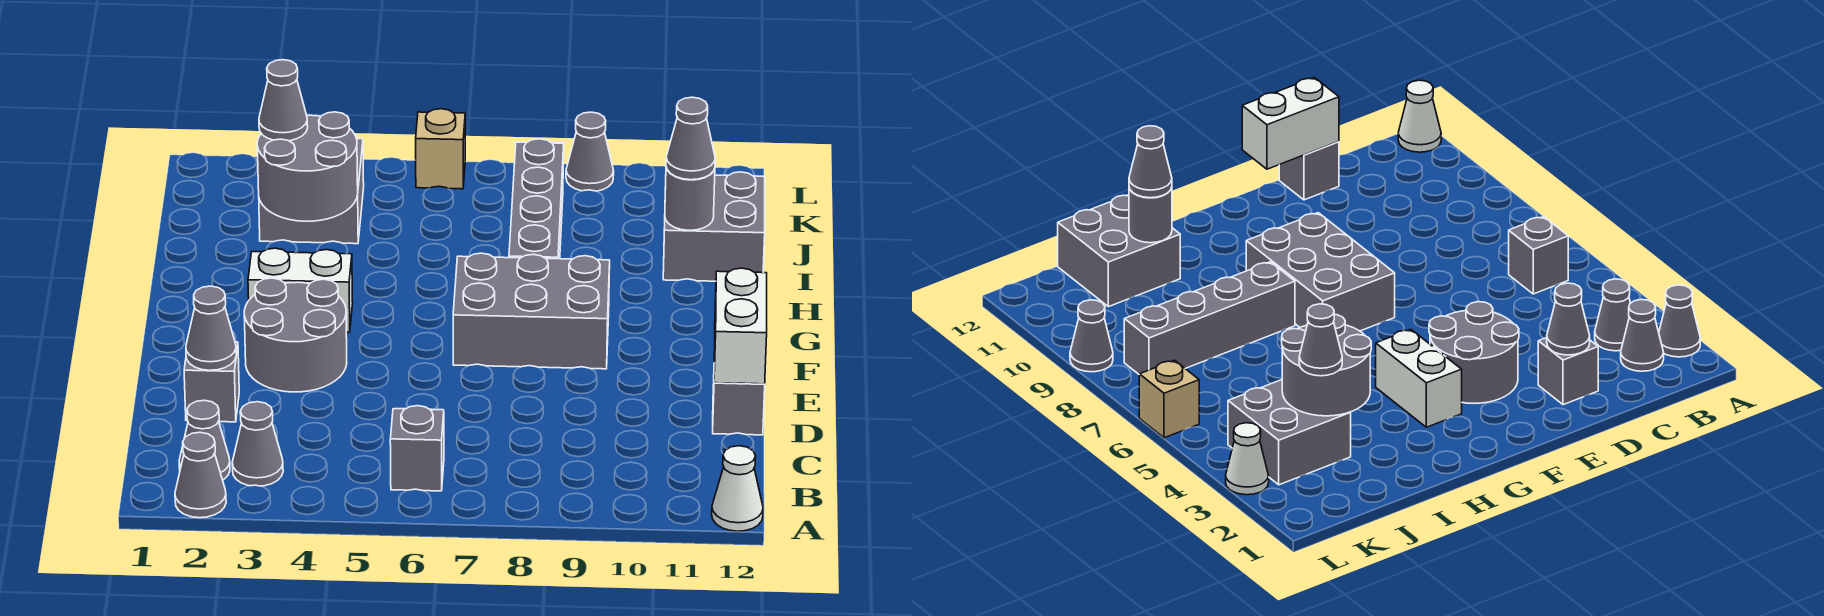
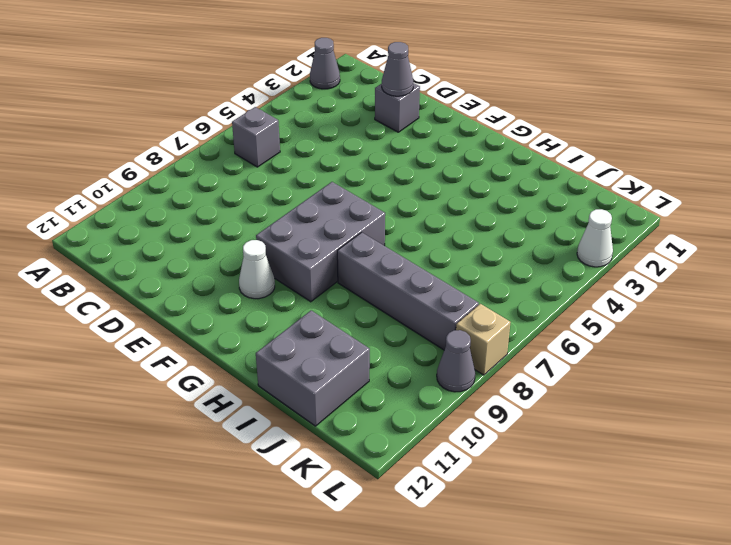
white 1x1 cone [239,240,275,299] -> white 1x1 cone moved to [712,446,763,531]
tan 1x1 brick [456,304,511,375] -> tan 1x1 brick moved to [416,109,465,189]
none -> grey 1x1 cone [179,400,230,480]
none -> grey 1x1 cone [232,402,283,486]
none -> grey 1x1 brick [713,383,765,435]

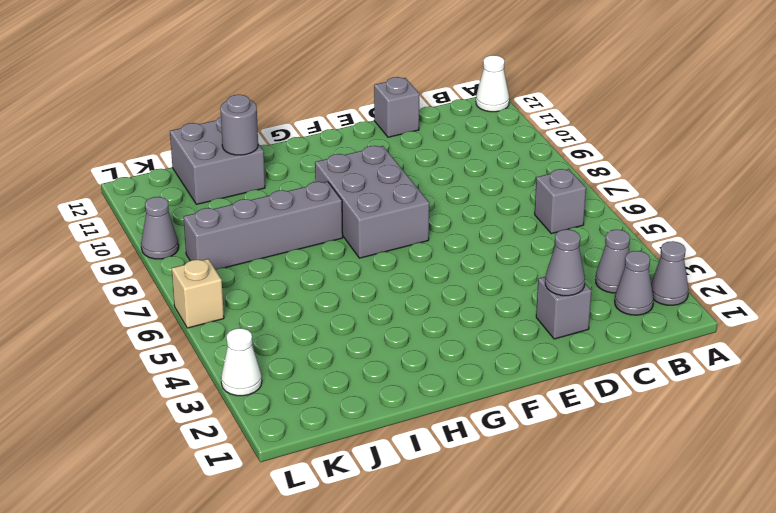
none -> grey 2x2 round brick [244,278,347,392]
none -> white 1x2 brick [248,248,353,332]
none -> grey 2x2 brick [259,139,364,244]

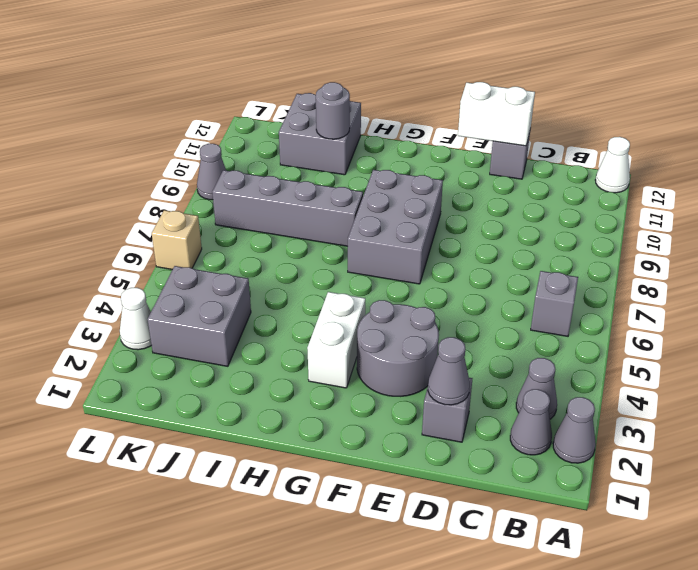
none -> grey 2x2 round brick [257,112,358,221]
none -> grey 1x1 cone [666,97,715,180]
none -> grey 1x1 cone [259,60,308,141]

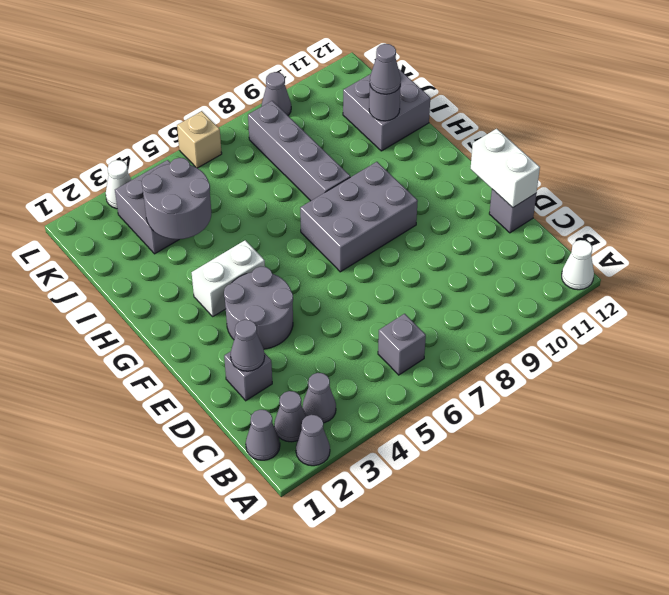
grey 1x1 cone [246,410,280,460] -> grey 1x1 cone moved to [259,60,308,141]

